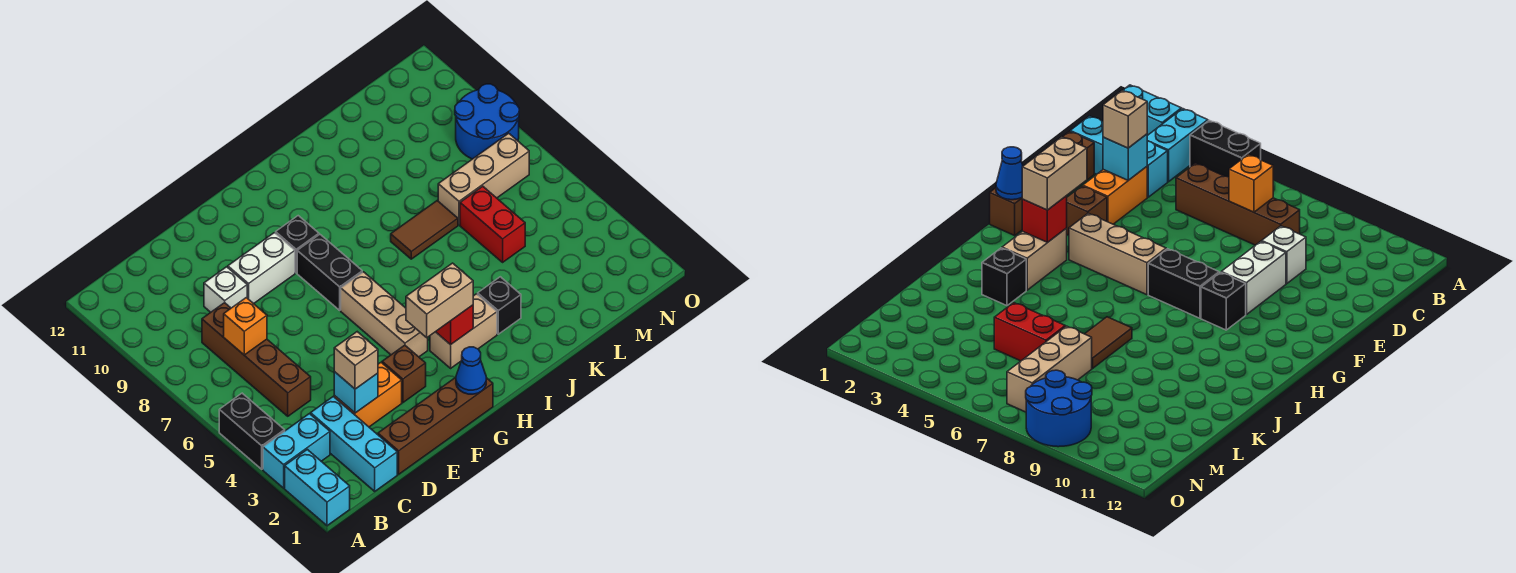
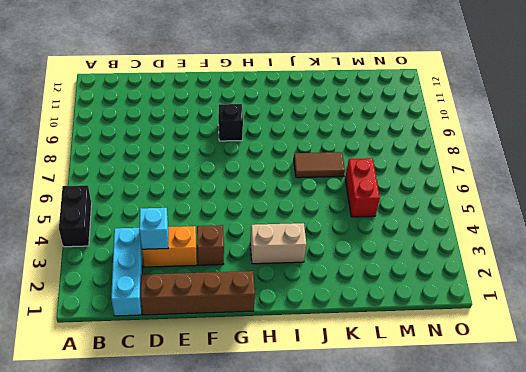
none -> cyan 1x2 brick [285,449,350,526]
none -> cyan 1x2 brick [263,414,330,488]
none -> brown 1x4 brick [202,303,311,416]

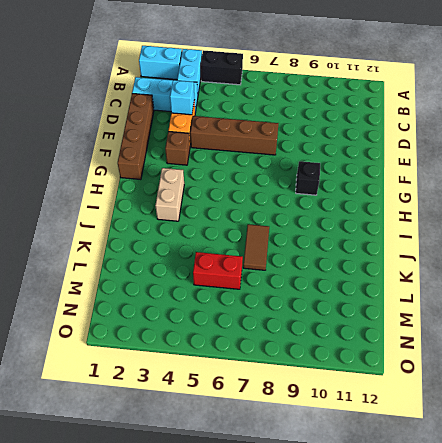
brown 1x4 brick [190,116,279,155] -> brown 1x4 brick moved to [202,303,311,416]
none -> white 1x1 brick [204,267,247,312]
none -> white 1x2 brick [228,233,295,304]
none -> tan 1x3 brick [341,272,428,357]

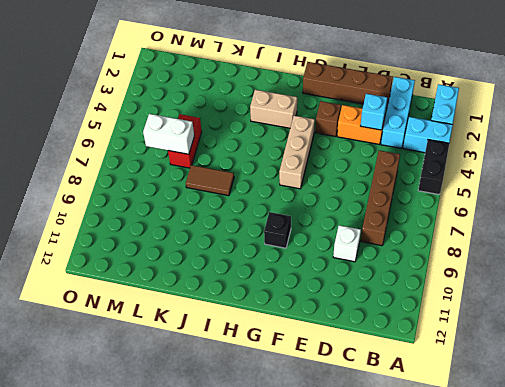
white 1x2 brick [143,114,194,154] -> white 1x2 brick moved to [228,233,295,304]
none -> black 1x2 brick [297,235,362,310]
none -> black 1x1 brick [478,277,521,334]
none -> tan 1x3 brick [438,133,529,225]

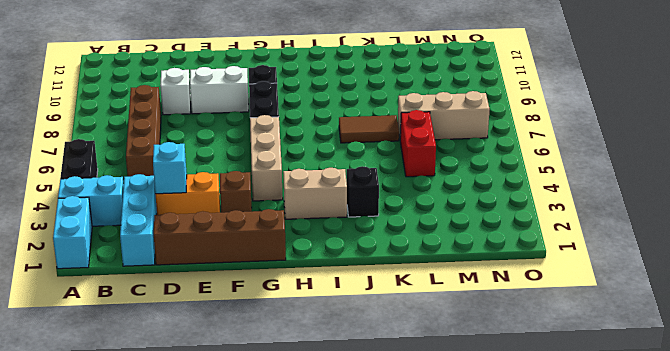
none -> blue 2x2 round brick [455,84,519,159]
none -> orange 1x1 brick [224,298,267,355]
none -> blue 1x1 cone [456,347,486,394]

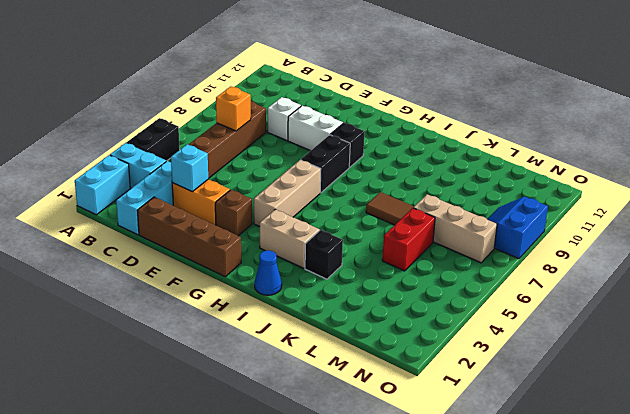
blue 1x1 cone [255,250,282,295] -> blue 1x1 cone moved to [456,347,486,394]
blue 2x2 slope [487,197,548,259] -> blue 2x2 round brick [455,84,519,159]
none -> red 1x1 brick [436,305,473,345]
none -> tan 1x1 brick [334,332,378,389]
none -> tan 1x2 brick [406,263,473,338]

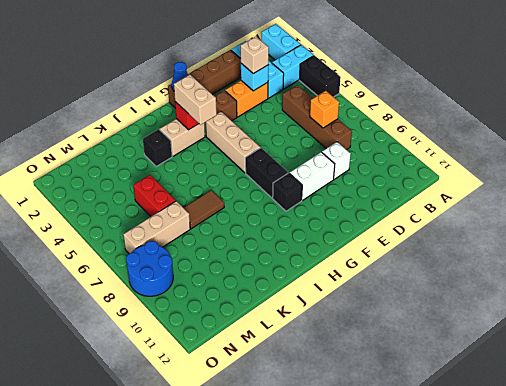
tan 1x2 brick [174,75,217,125] -> tan 1x2 brick turned to [406,263,473,338]

